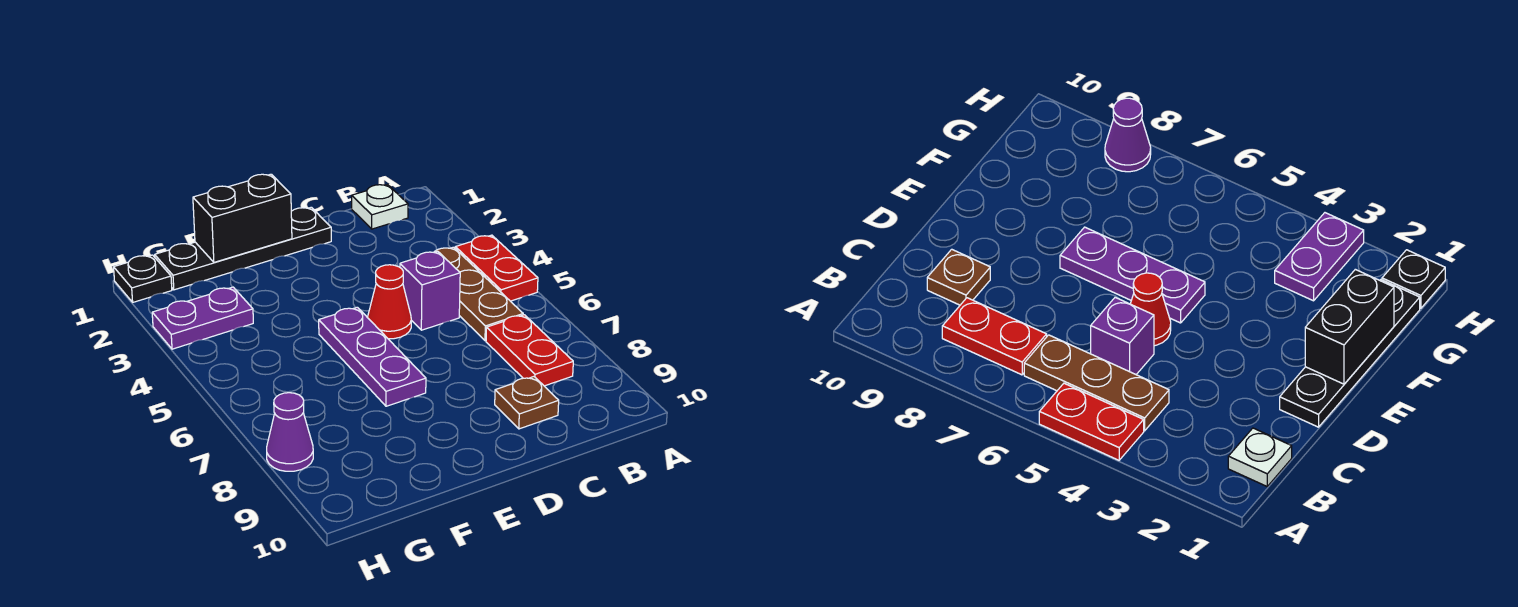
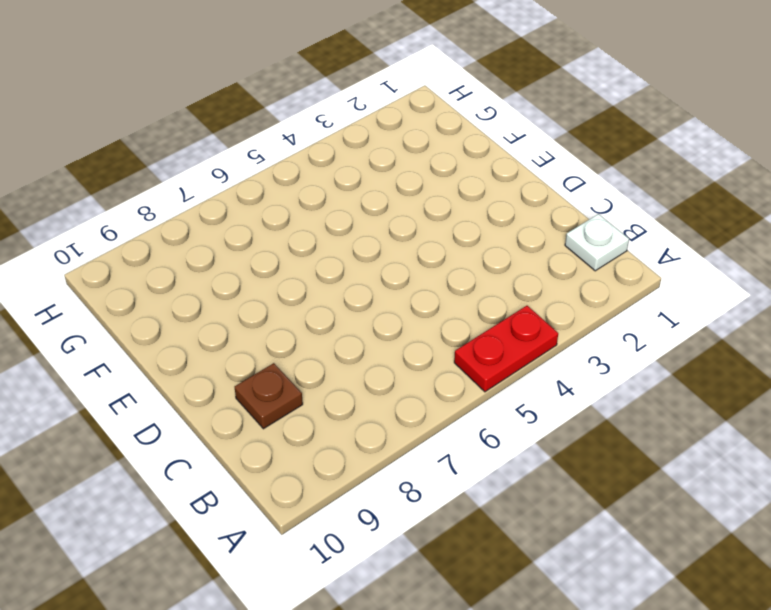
none -> brown 1x3 plate [435,247,523,341]
none -> red 1x2 plate [486,315,573,386]
none -> purple 1x1 brick [400,251,460,330]

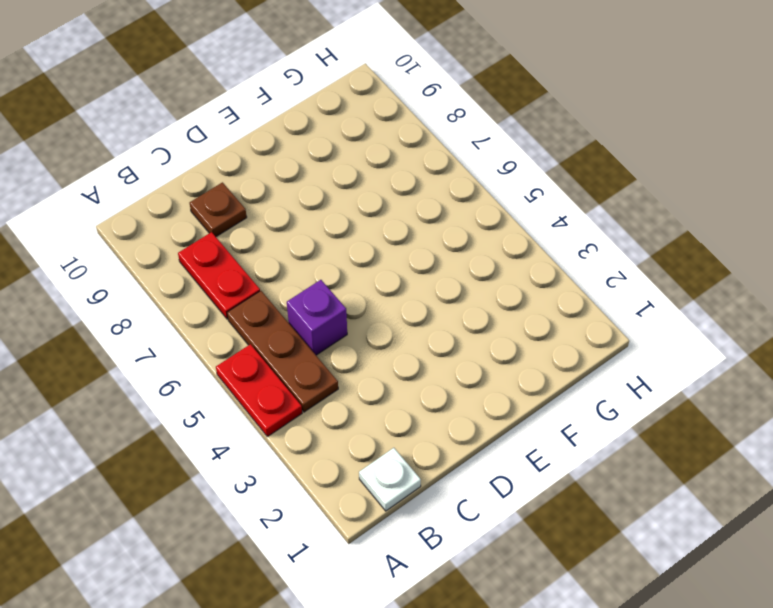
none -> black 1x4 plate [155,207,331,290]
none -> red 1x1 cone [368,265,411,339]
none -> purple 1x3 plate [319,307,426,406]

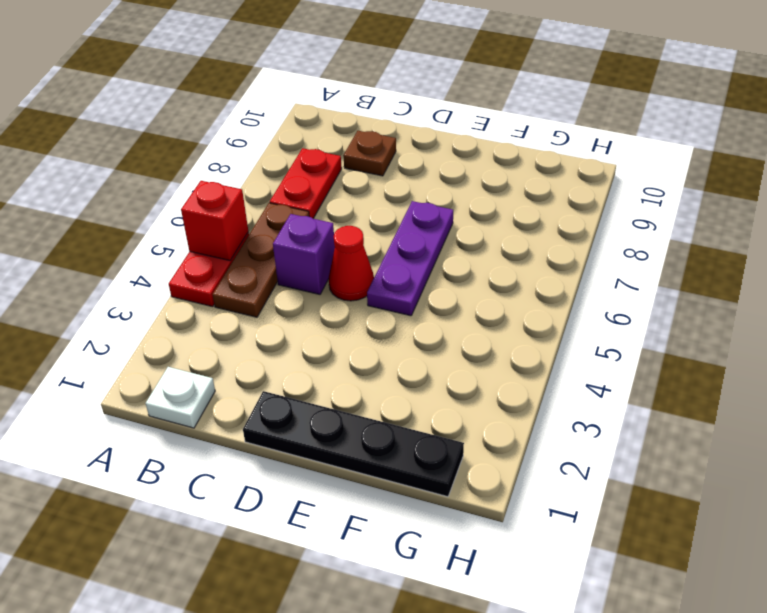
red 1x1 brick [181,181,248,261] -> none
none -> purple 1x2 plate [152,287,253,349]
none -> black 1x1 plate [114,255,172,302]
none -> purple 1x1 cone [267,393,313,471]

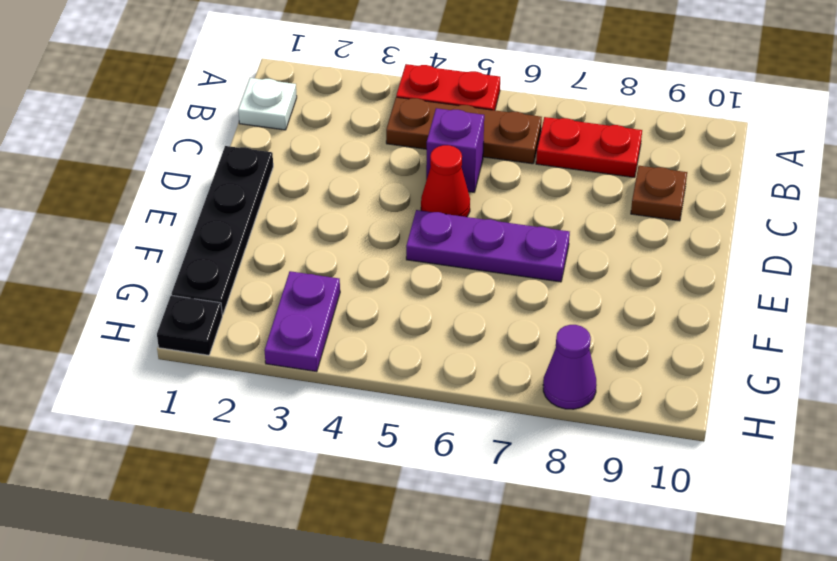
none -> black 1x2 brick [193,174,292,262]

